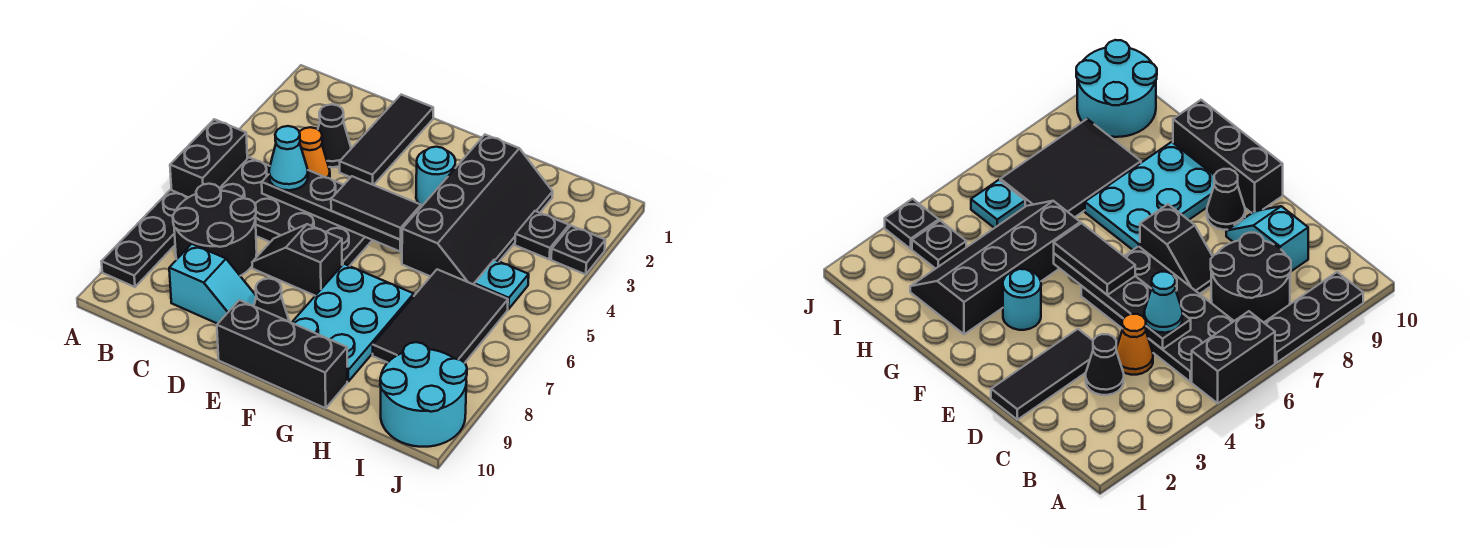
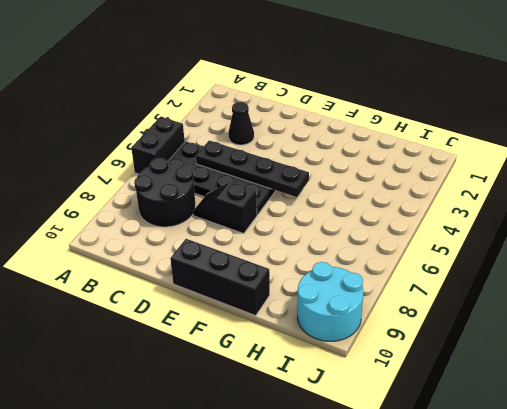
none -> black 1x3 plate [101,190,188,287]
none -> orange 1x1 cone [299,127,330,178]
none -> cyan 1x2 slope [169,244,256,324]

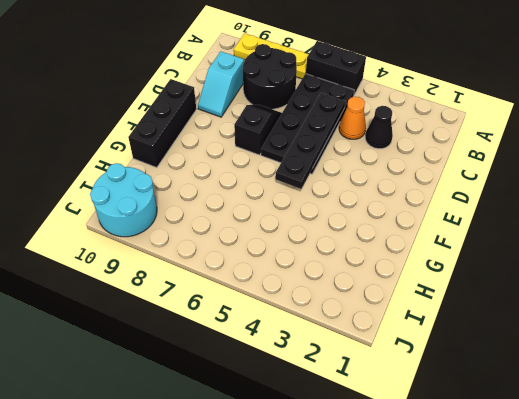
yellow 1x3 plate [234,33,309,79] -> black 1x3 plate [101,190,188,287]
none -> black 1x3 tile [340,95,433,185]
none -> black 1x1 cone [254,279,289,322]
none -> cyan 1x1 round brick [416,147,456,206]

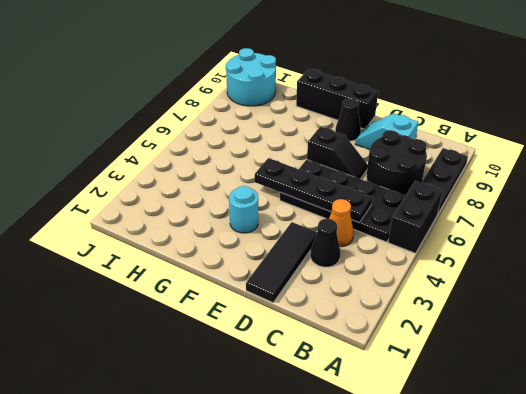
none -> cyan 2x3 plate [292,264,414,382]
none -> black 2x4 slope [402,135,553,285]
none -> black 2x3 tile [373,269,508,363]

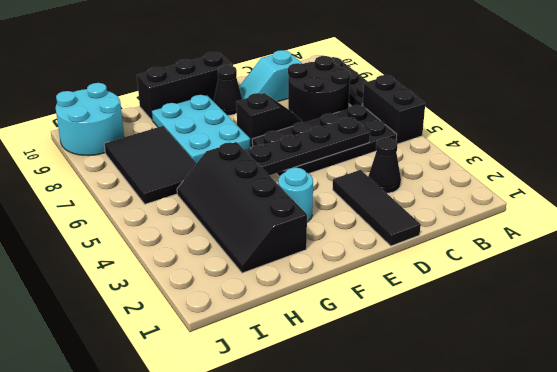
none -> orange 1x1 cone [299,127,330,178]
none -> black 1x1 plate [515,211,569,259]
none -> cyan 1x1 plate [474,260,529,309]

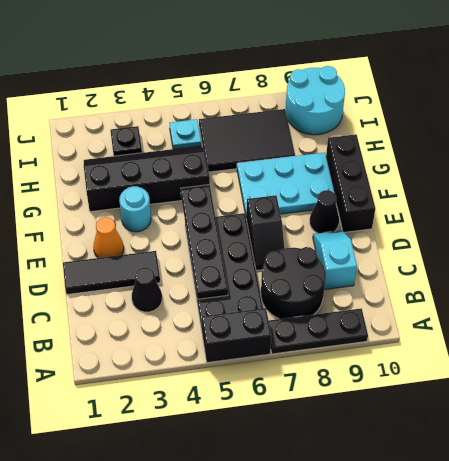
orange 1x1 cone [93,217,124,258] -> orange 1x1 cone moved to [299,127,330,178]
none -> black 1x1 plate [551,226,605,274]
none -> cyan 1x1 cone [269,126,308,190]
none -> black 1x2 tile [331,176,421,240]

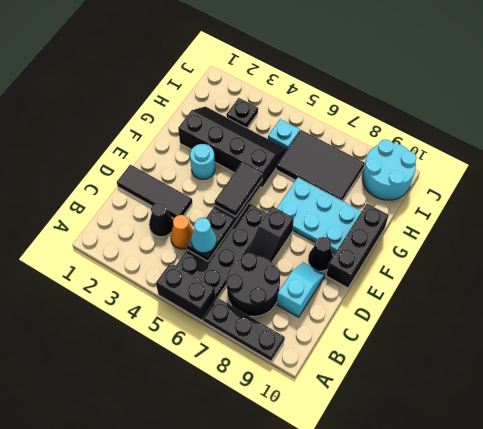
none -> black 1x1 plate [551,226,605,274]

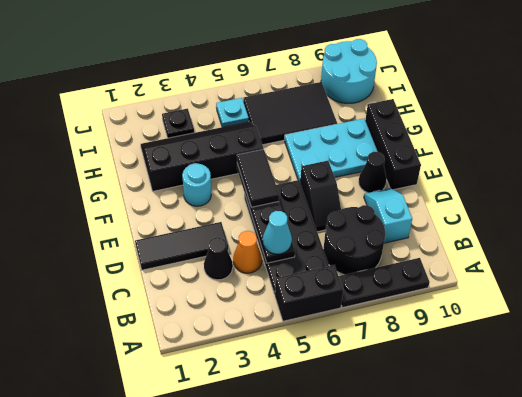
none -> black 1x1 plate [551,226,605,274]

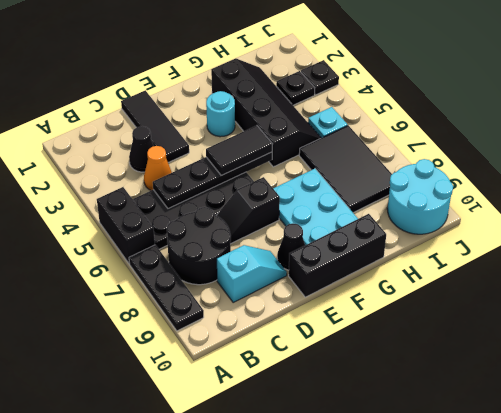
none -> cyan 1x1 cone [269,126,308,190]

